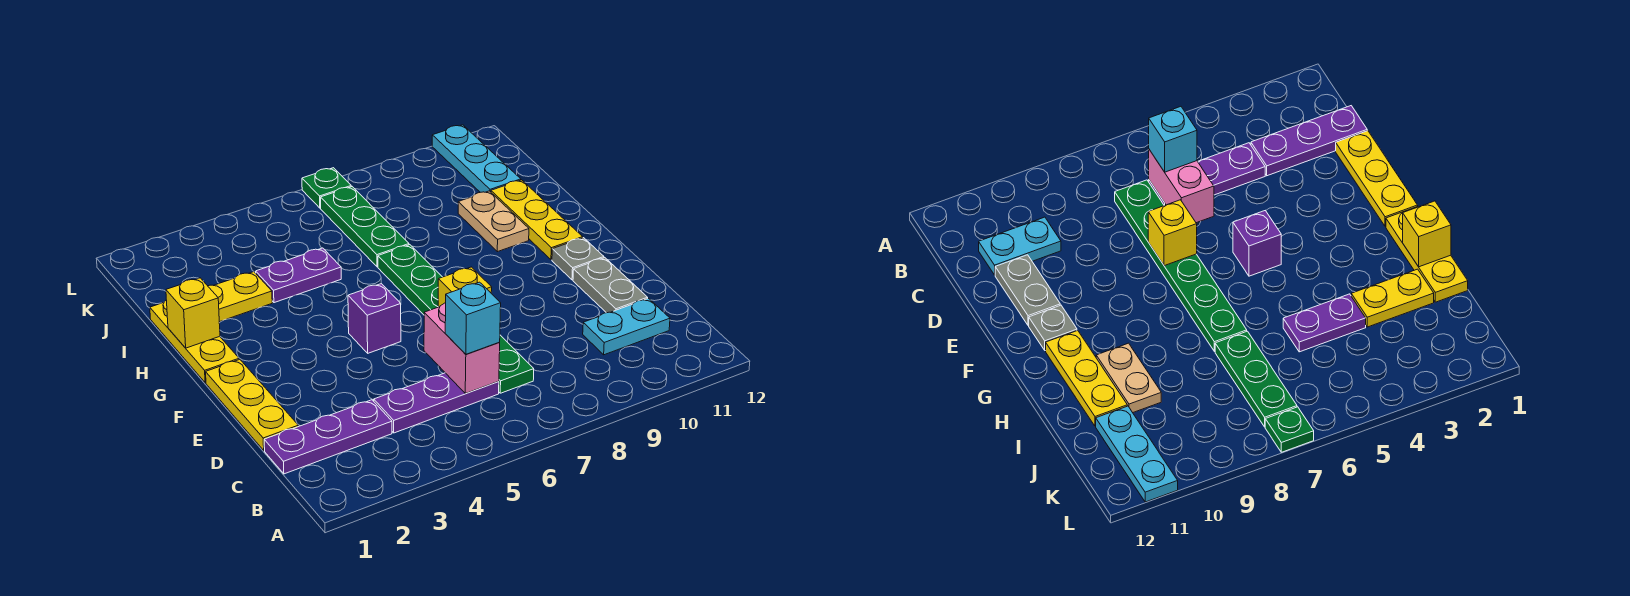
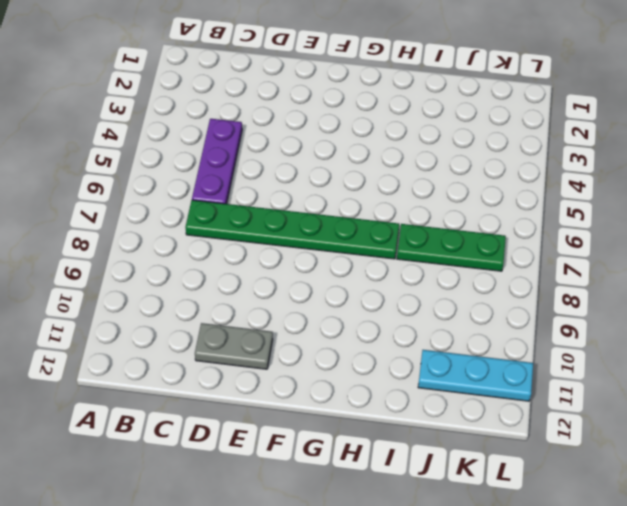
none -> purple 1x3 plate [264,400,392,474]
none -> cyan 1x2 plate [583,298,670,355]
none -> yellow 1x3 plate [206,359,298,450]

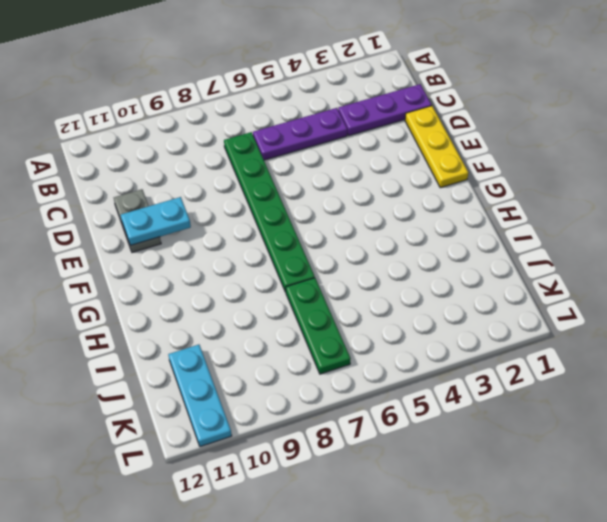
cyan 1x2 plate [121,197,191,245] -> cyan 1x2 plate moved to [583,298,670,355]
none -> purple 1x1 brick [348,284,401,353]
none -> grey 1x1 plate [552,238,604,280]
none -> yellow 1x3 plate [150,300,239,383]

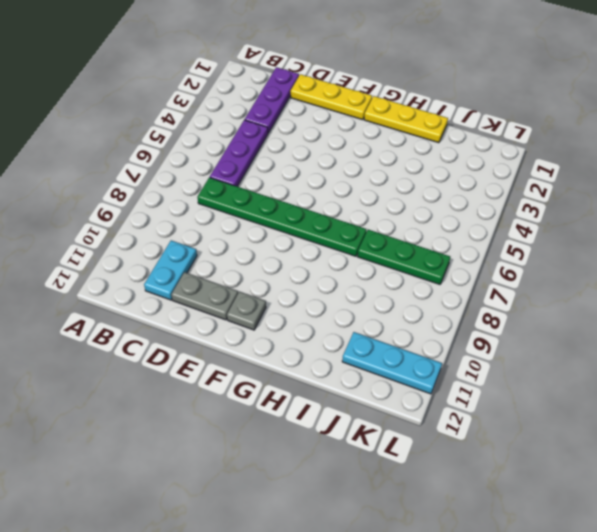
none -> purple 1x1 brick [348,284,401,353]
none -> yellow 1x3 plate [491,180,583,260]
none -> tan 1x2 plate [458,191,529,252]

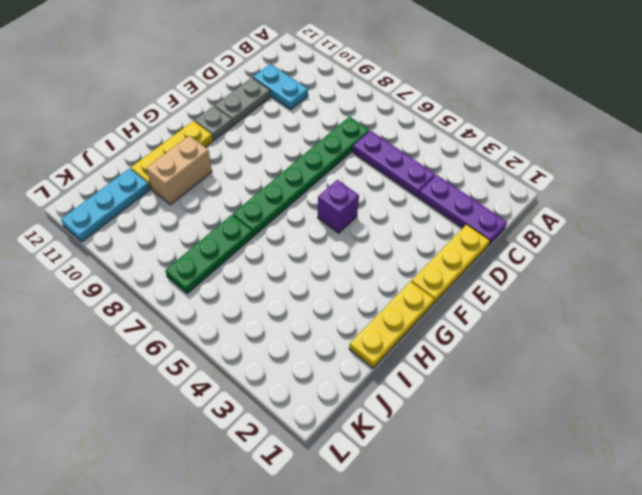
tan 1x2 brick [146,136,212,205] -> tan 1x2 plate [458,191,529,252]
none -> yellow 1x2 plate [208,272,272,322]
none -> purple 1x2 plate [256,248,341,303]
none -> green 1x1 plate [302,168,351,208]

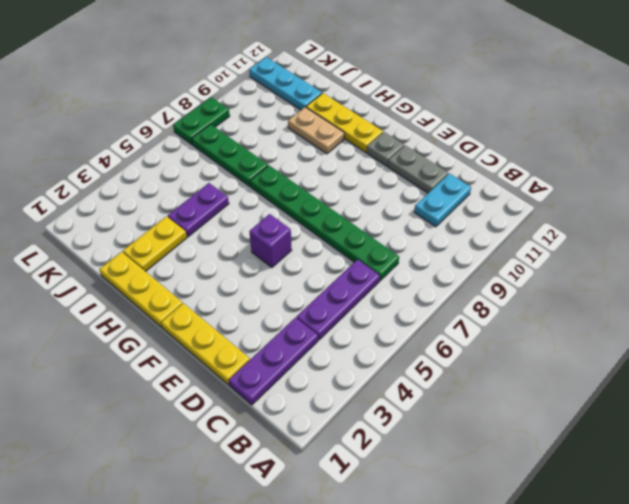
green 1x2 plate [173,97,230,145] -> green 1x1 plate [302,168,351,208]
none -> pink 1x2 brick [424,303,500,393]
none -> yellow 1x1 brick [438,267,492,307]
none -> yellow 1x1 brick [166,278,220,348]

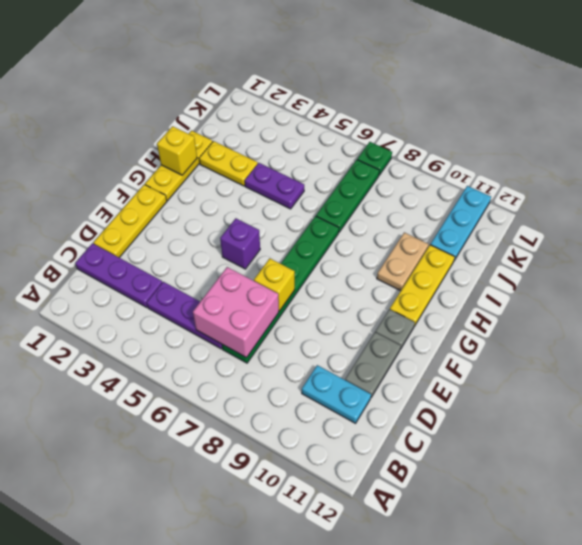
pink 2x2 brick [193,267,279,358] -> pink 1x2 brick [424,303,500,393]
none -> cyan 1x1 brick [445,282,501,354]

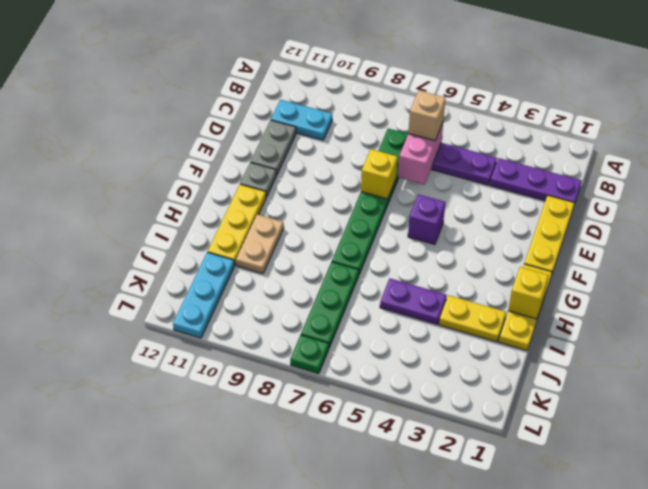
tan 1x1 brick [408,91,446,141] -> cyan 1x1 brick [445,282,501,354]

